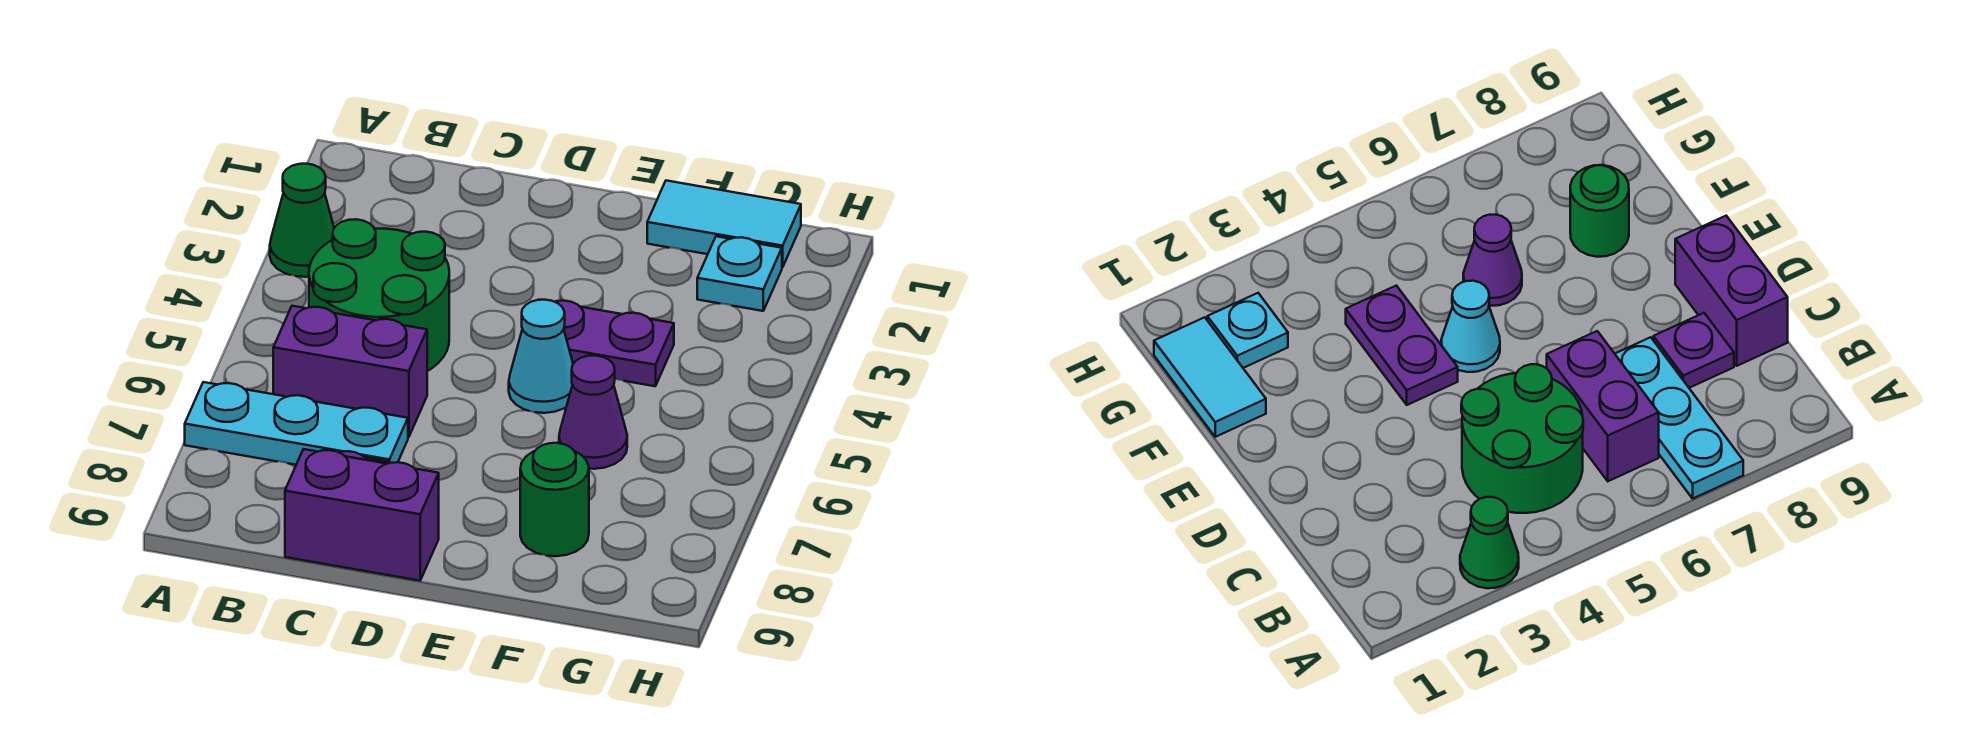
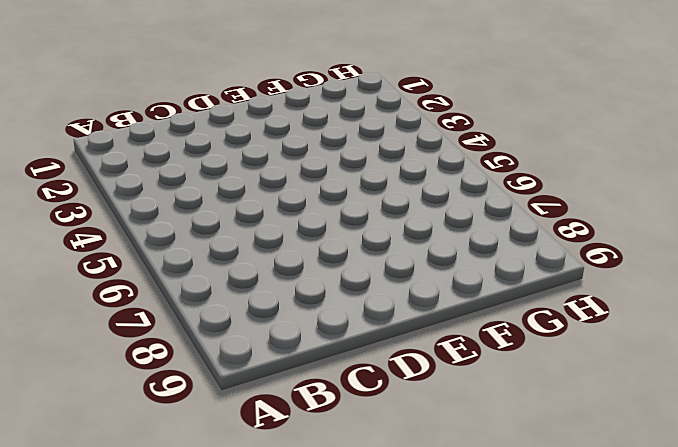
none -> green 1x1 cone [270,164,334,277]
none -> cyan 1x3 plate [185,382,408,465]
none -> green 2x2 round brick [309,219,449,371]

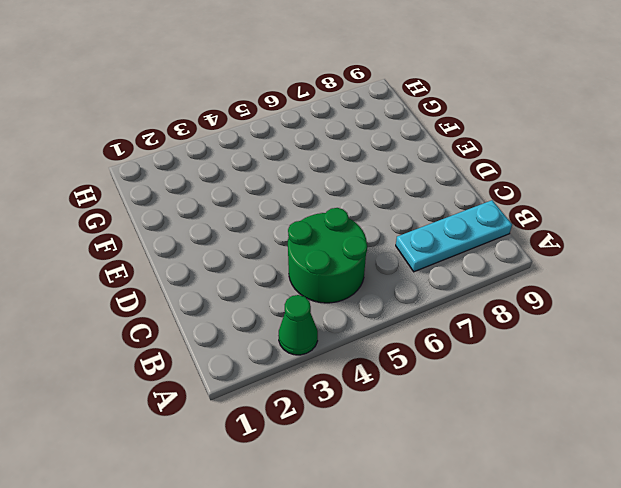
cyan 1x3 plate [396,200,512,272] -> cyan 1x3 plate turned to [185,382,408,465]
none -> purple 1x2 brick [273,306,427,437]
none -> purple 1x1 plate [1653,313,1734,388]
none -> purple 1x2 brick [285,449,439,581]

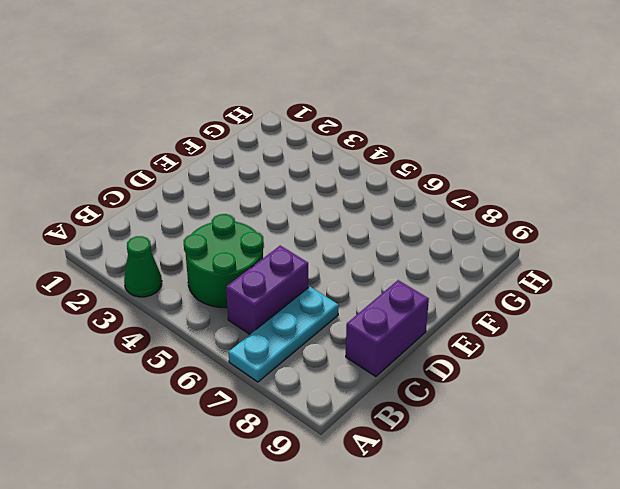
none -> purple 1x1 plate [1653,313,1734,388]
none -> purple 1x2 plate [555,301,674,386]
none -> cyan 1x1 cone [509,300,573,413]

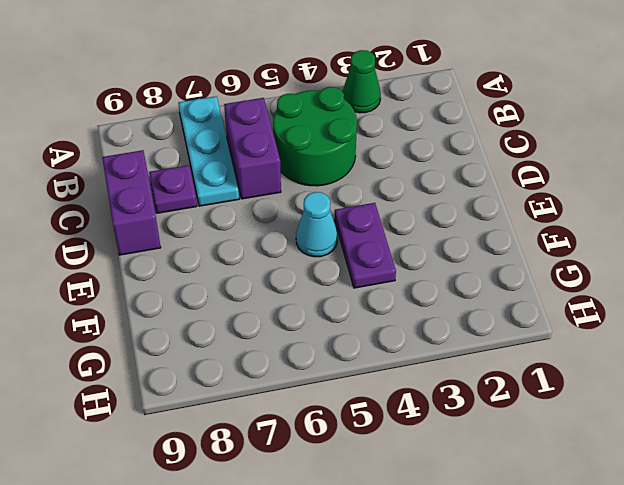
none -> cyan 1x2 tile [647,181,801,267]
none -> purple 1x1 cone [559,356,627,469]
none -> green 1x1 round brick [520,443,589,556]

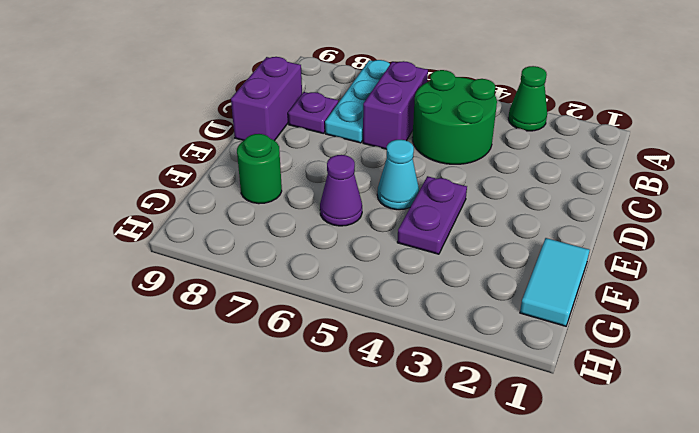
none -> cyan 1x1 plate [697,236,782,311]

